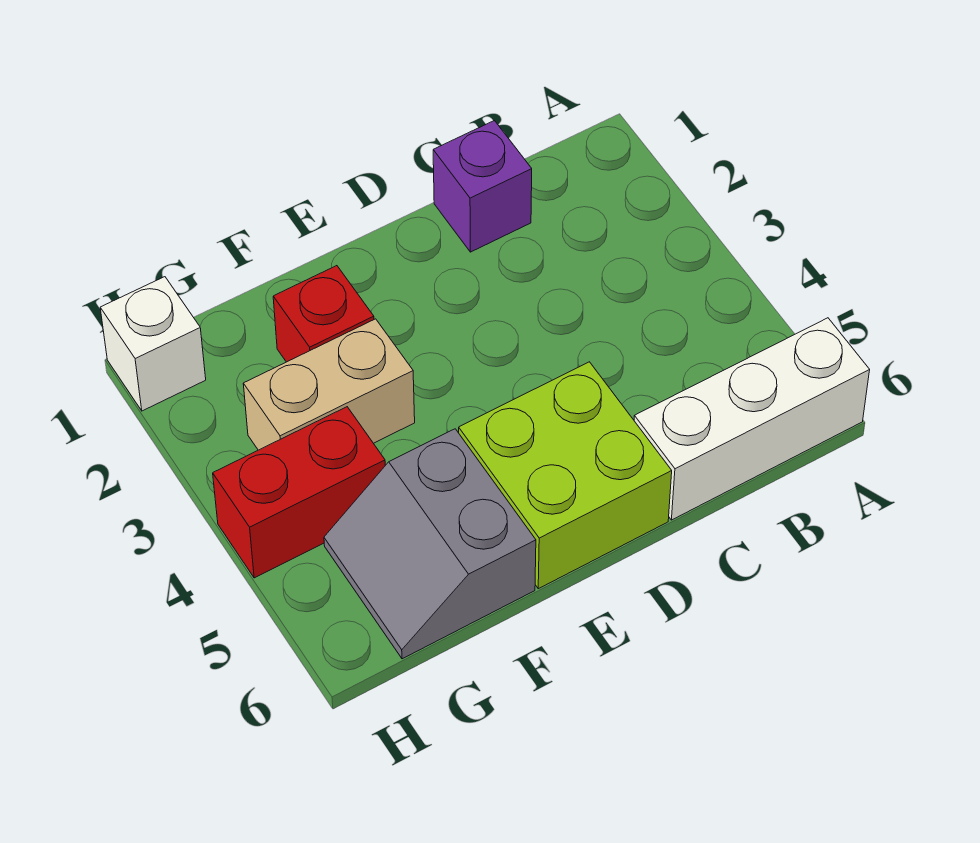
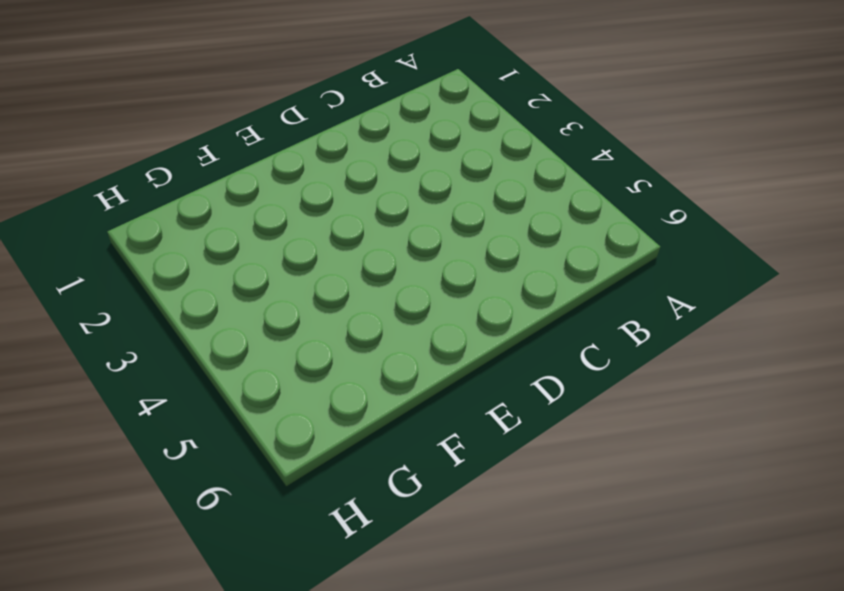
none -> white 1x3 brick [634,318,870,520]
none -> purple 1x1 brick [433,121,532,252]

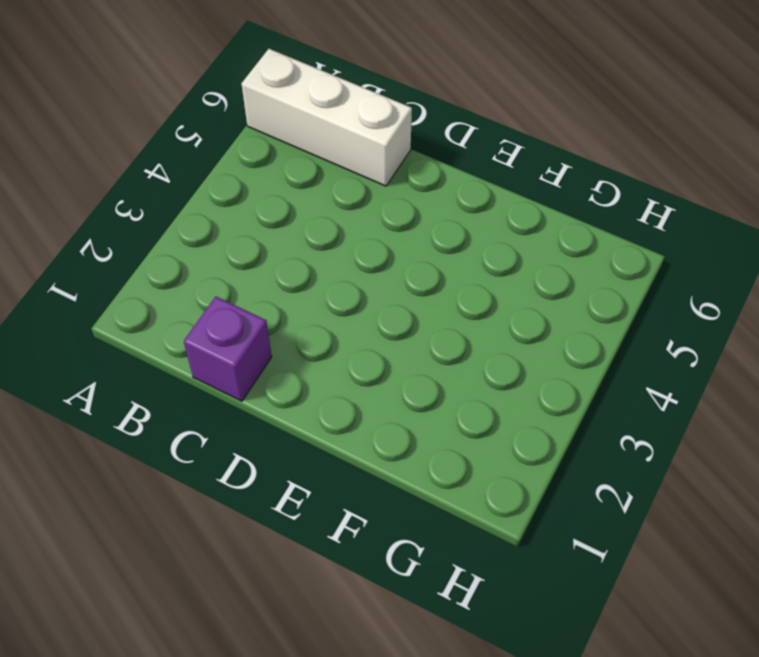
none -> lime 2x2 brick [459,362,672,589]
none -> red 1x1 brick [273,266,374,362]

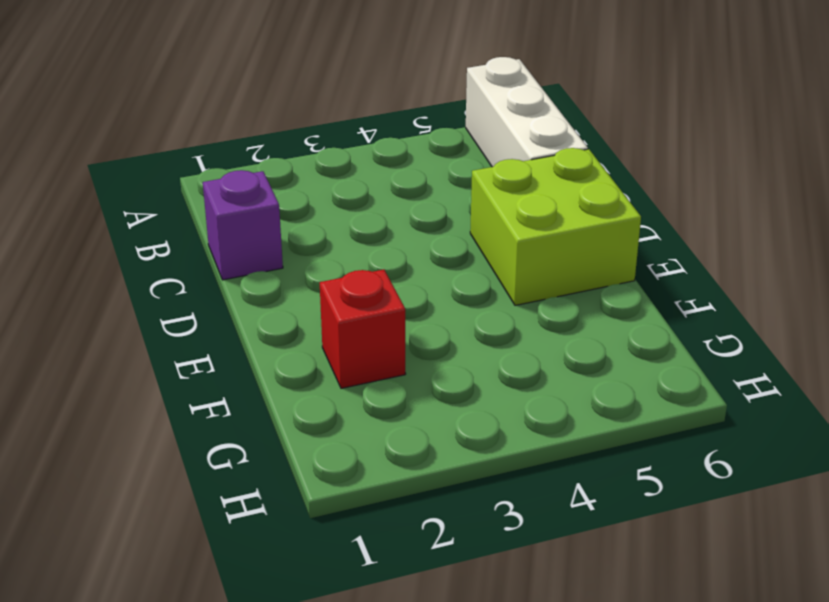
none -> tan 1x2 brick [243,319,415,450]
none -> grey 2x2 slope [324,429,536,659]

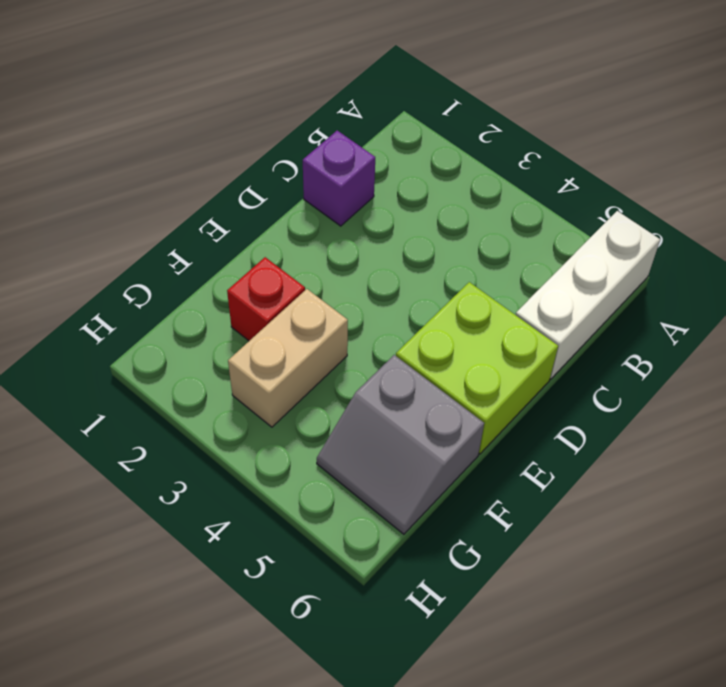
none -> red 1x2 brick [213,407,385,578]
none -> white 1x1 brick [100,277,206,411]

